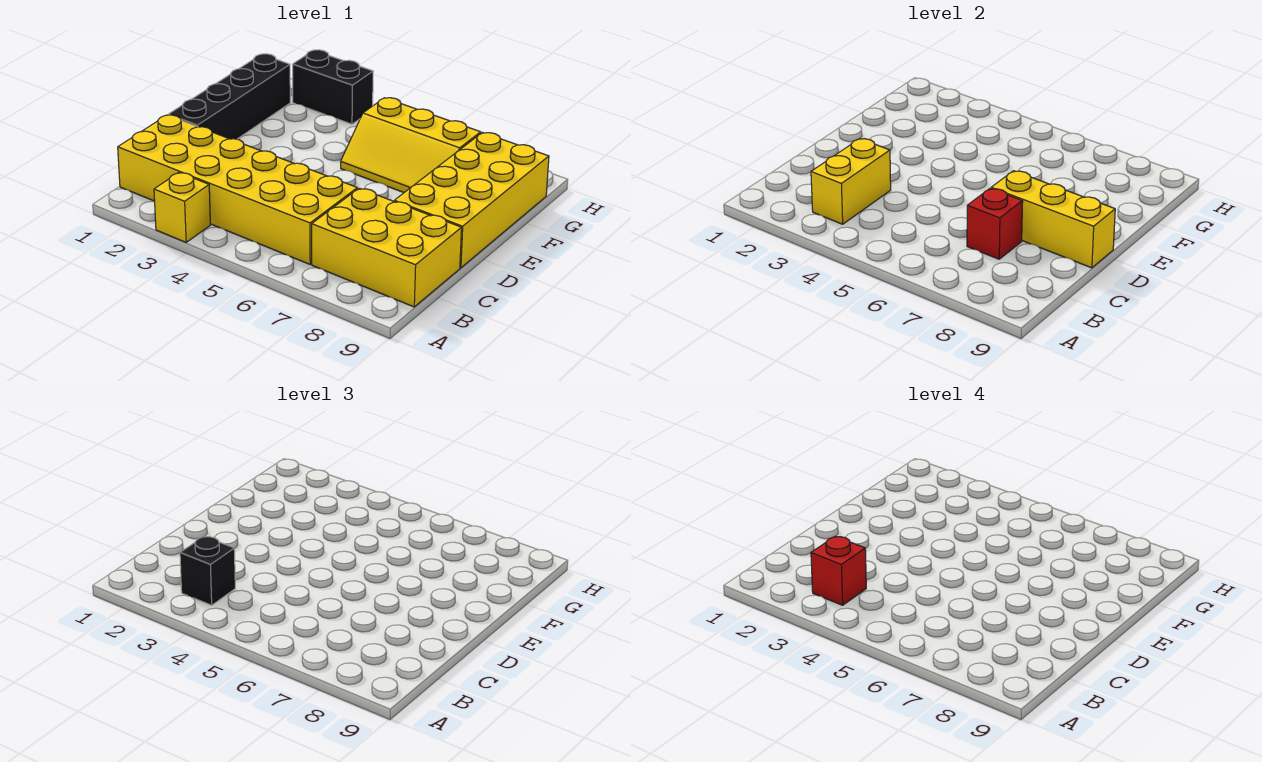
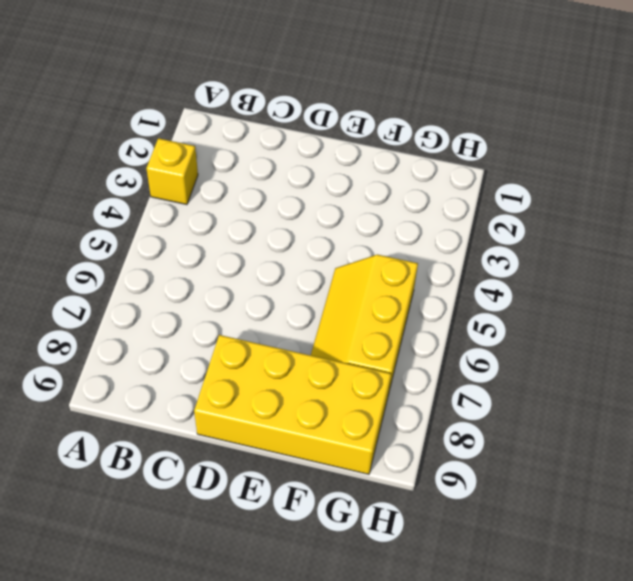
none -> yellow 2x6 brick [118,115,357,264]
none -> yellow 2x3 brick [312,188,462,307]
none -> black 1x4 brick [168,54,290,139]

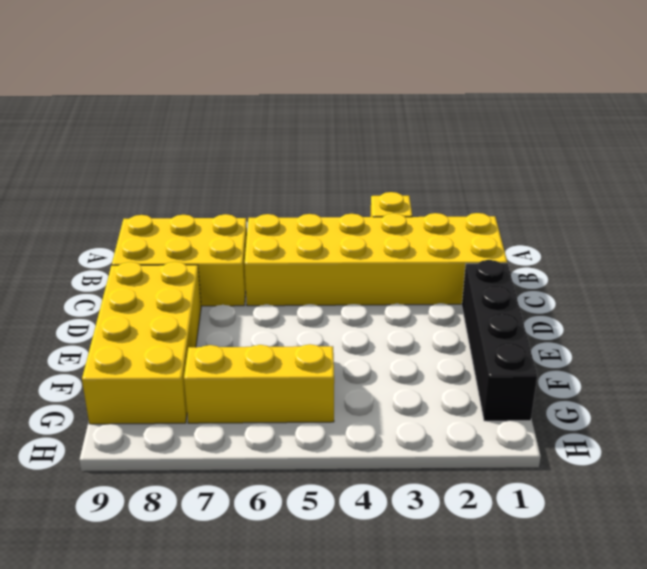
none -> black 1x2 brick [293,50,373,124]
none -> yellow 1x2 brick [811,139,891,224]
none -> red 1x1 brick [967,188,1023,259]

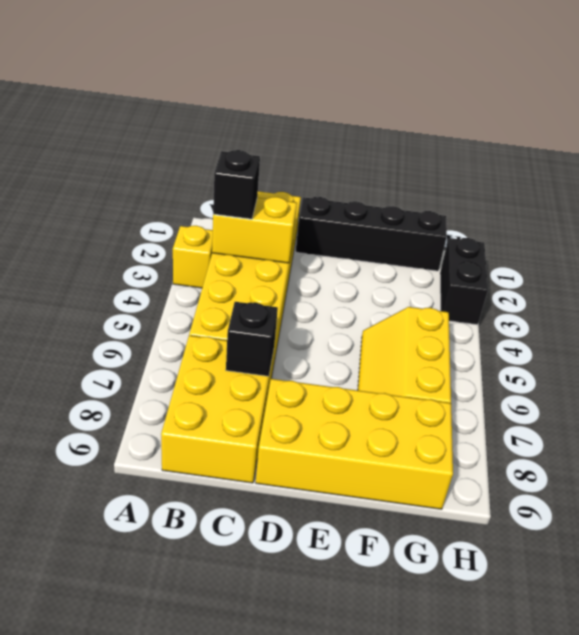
black 1x1 brick [226,302,278,376] -> red 1x1 brick [967,188,1023,259]
none -> yellow 1x3 brick [991,171,1115,268]
none -> red 1x1 brick [811,536,866,605]

